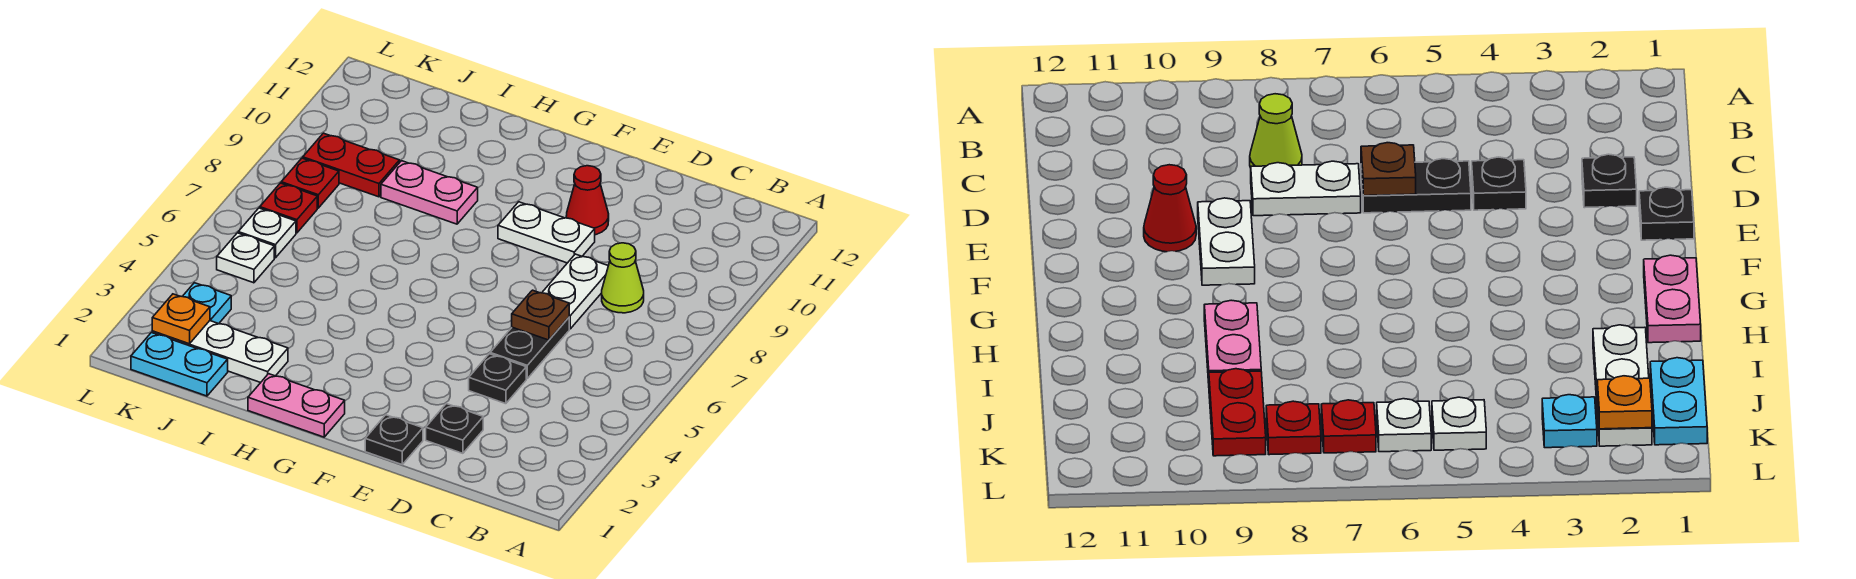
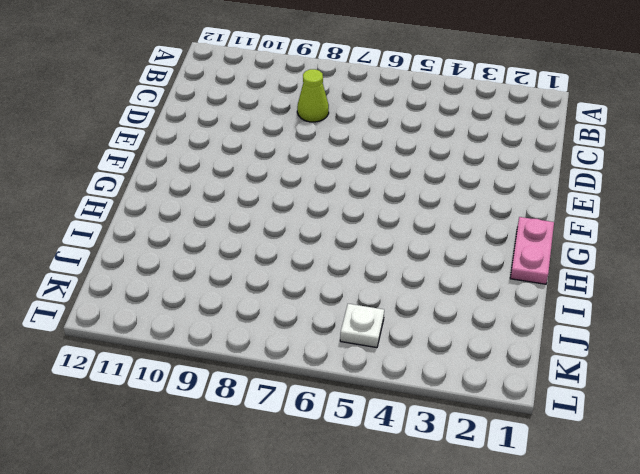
none -> black 1x1 plate [426,404,483,453]
none -> black 1x1 plate [469,354,526,404]
none -> black 1x2 plate [490,318,569,379]

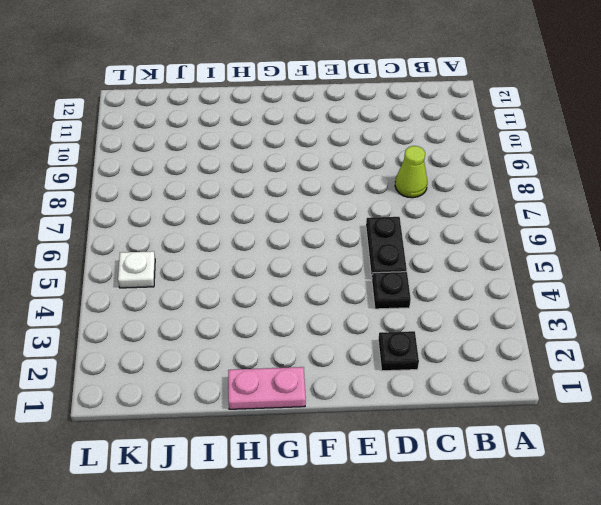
none -> white 1x2 plate [542,254,608,329]
none -> black 1x1 plate [365,415,423,464]
none -> white 1x2 plate [498,202,595,263]

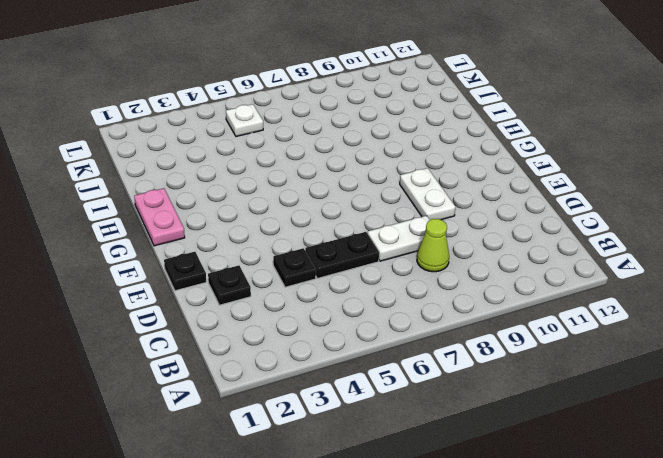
none -> red 1x1 cone [566,166,609,235]
none -> pink 1x2 plate [381,161,478,224]
none -> white 1x3 plate [152,321,288,383]

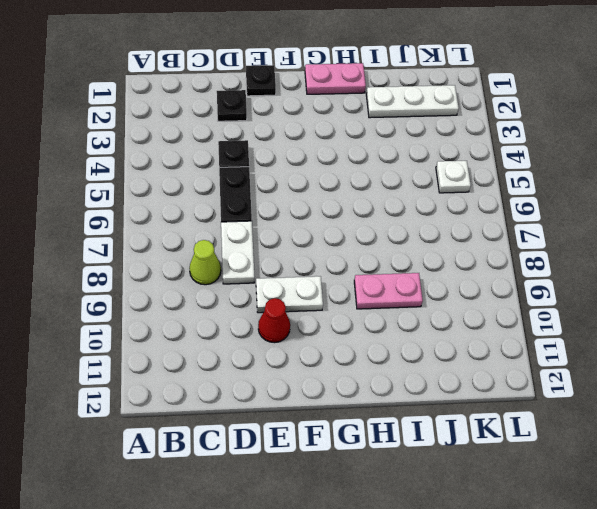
none -> cyan 1x2 plate [131,333,228,396]
none -> red 1x2 plate [303,133,400,197]
none -> cyan 1x1 plate [182,283,231,324]

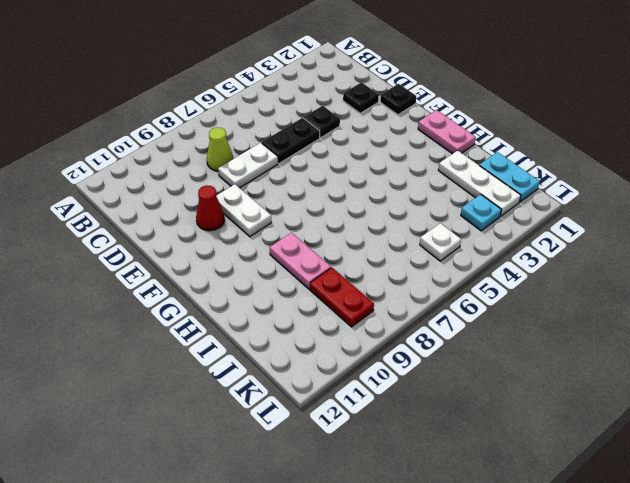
none -> white 1x1 plate [238,208,296,258]
none -> red 1x1 plate [260,183,317,233]
none -> red 1x1 plate [281,158,339,208]

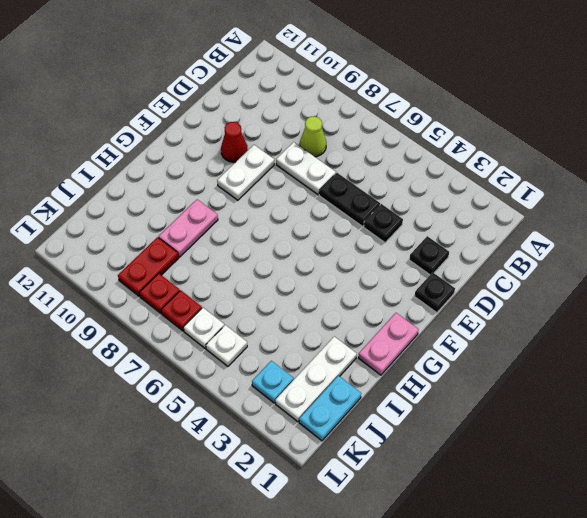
none -> brown 1x1 plate [512,290,569,340]
none -> orange 1x1 plate [152,294,210,344]

